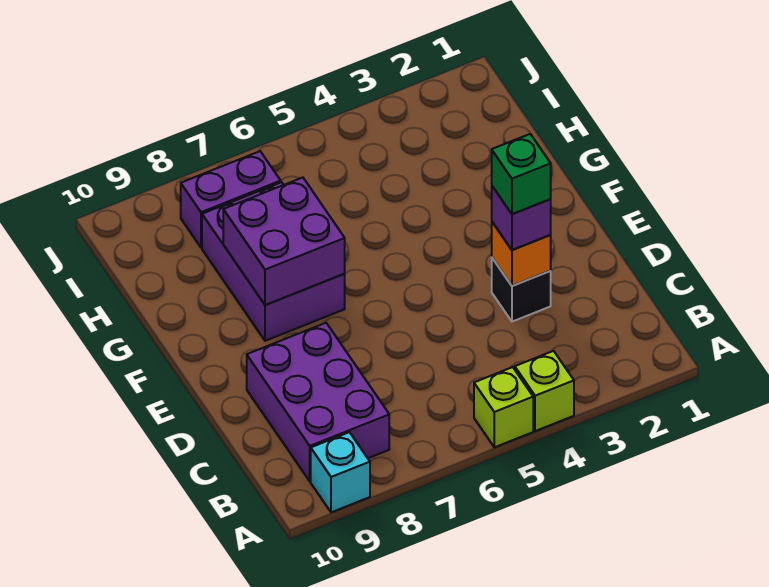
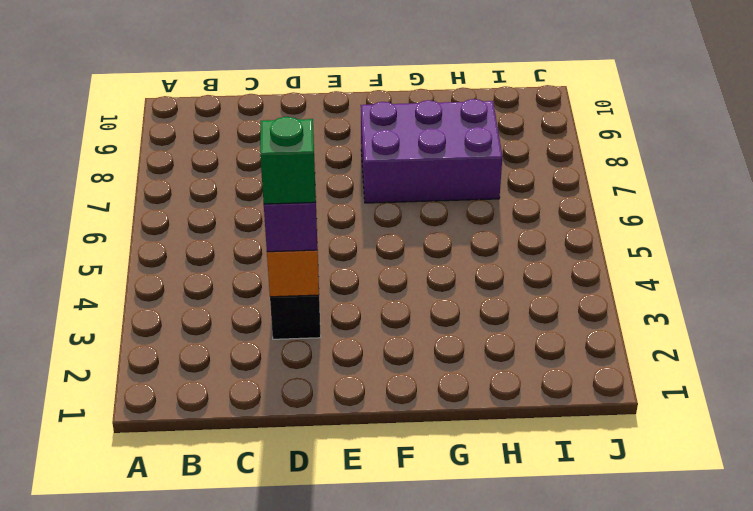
none -> lime 1x1 brick [515,351,574,431]
none -> lime 1x1 brick [474,367,533,447]

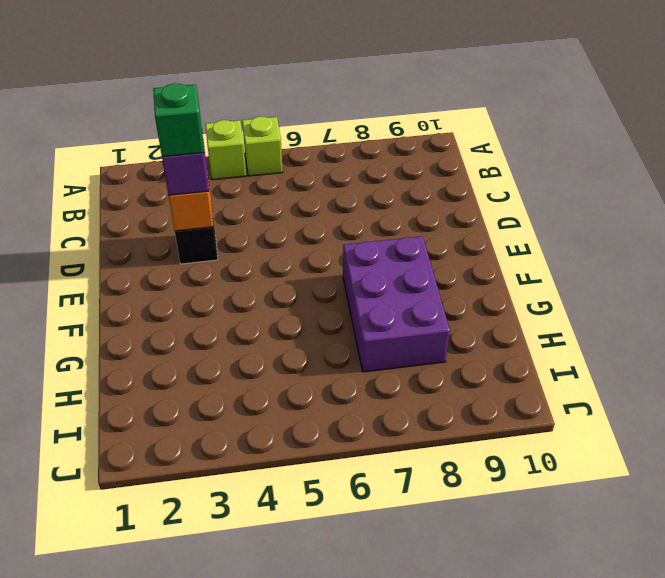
none -> cyan 1x1 brick [311,432,370,512]
none -> purple 2x3 brick [247,323,389,481]

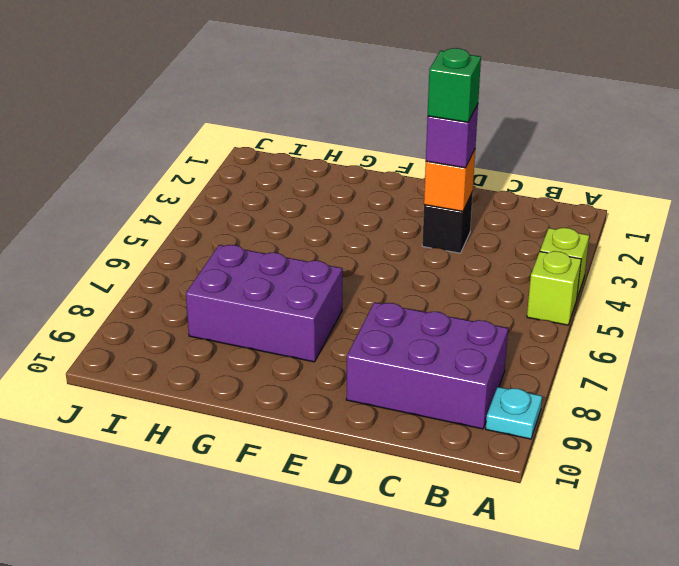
cyan 1x1 plate [486,387,542,439] -> cyan 1x1 brick [311,432,370,512]
none -> purple 1x2 brick [181,151,281,248]
none -> purple 2x2 brick [223,178,345,305]

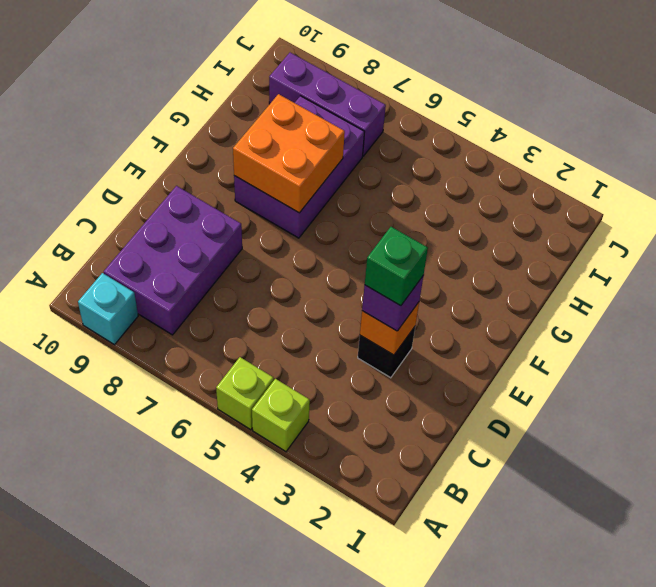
orange 2x2 brick [233,94,345,213] -> purple 2x2 brick [223,178,345,305]
purple 1x3 brick [269,53,386,156] -> purple 1x2 brick [181,151,281,248]

